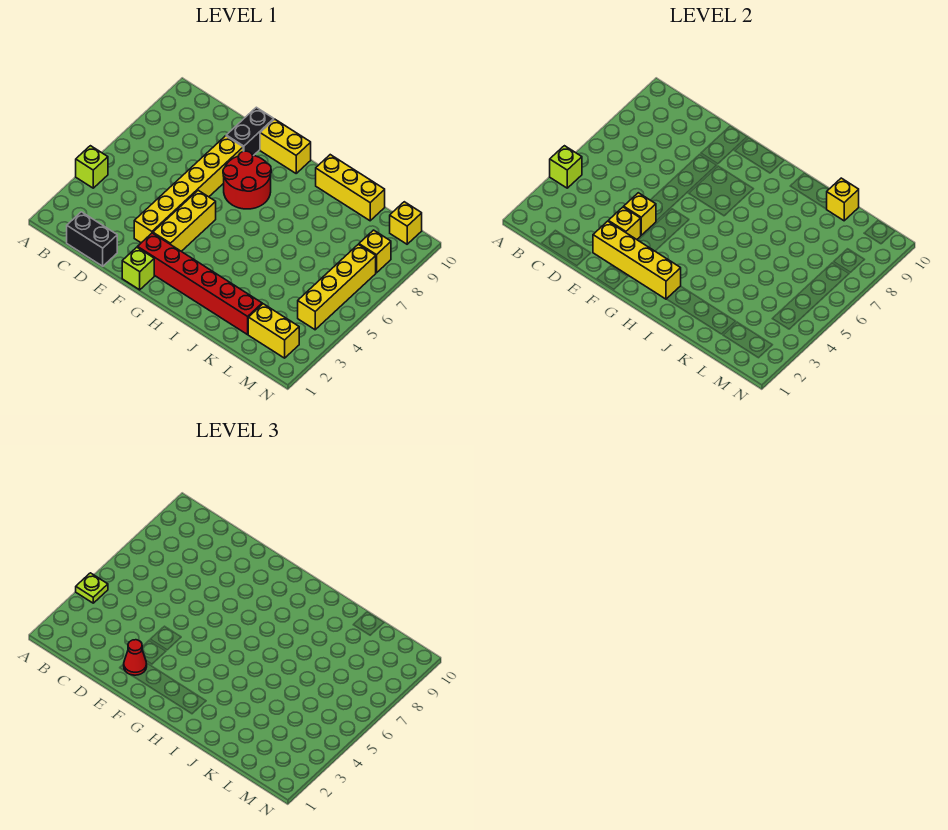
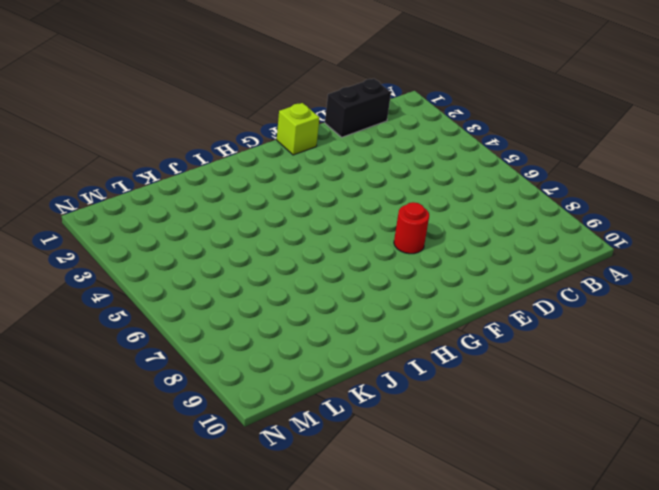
red 1x1 round brick [394,202,429,254] -> red 2x2 round brick [223,151,271,209]
none -> lime 1x1 brick [76,146,108,188]
none -> yellow 1x6 brick [134,136,243,243]
none -> black 1x2 brick [226,107,274,156]

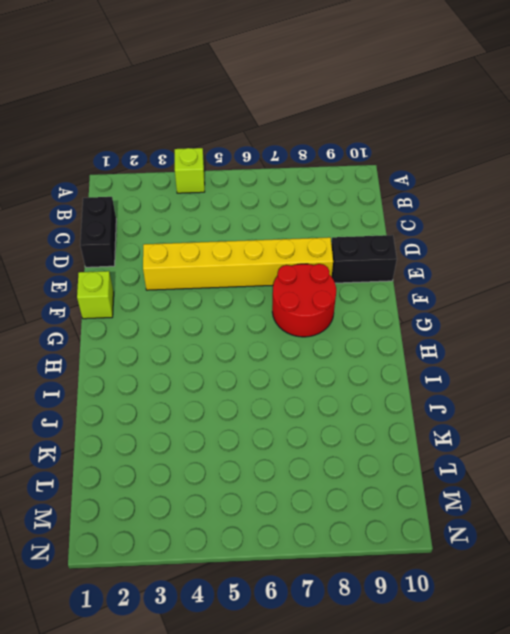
none -> red 1x6 brick [138,233,262,335]
none -> yellow 1x3 brick [153,190,216,251]
none -> yellow 1x2 brick [260,119,311,173]

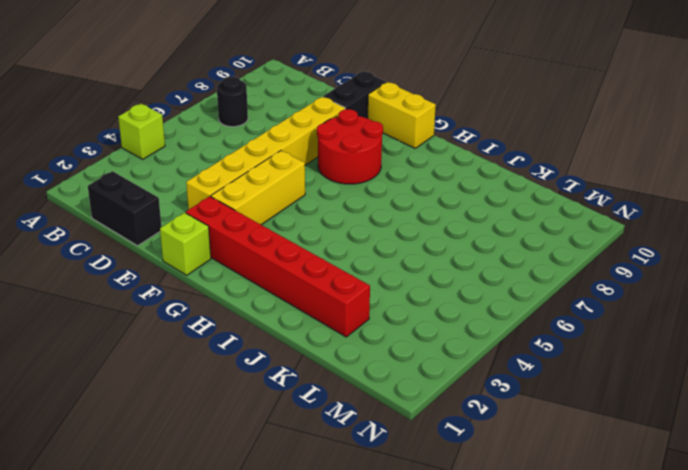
black 1x1 round brick [217,76,248,127] -> none
none -> yellow 1x3 brick [316,155,385,221]
none -> yellow 1x2 brick [248,304,299,358]
none -> yellow 1x4 brick [298,244,376,330]

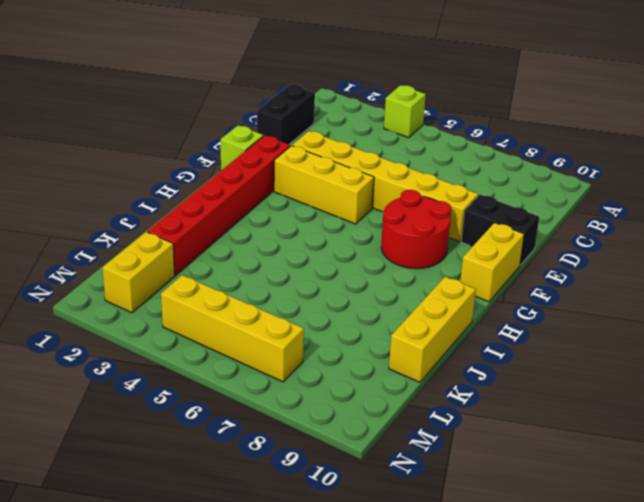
none -> yellow 1x1 brick [359,230,391,273]
none -> yellow 1x1 brick [390,202,422,244]
none -> lime 1x1 brick [550,146,582,188]

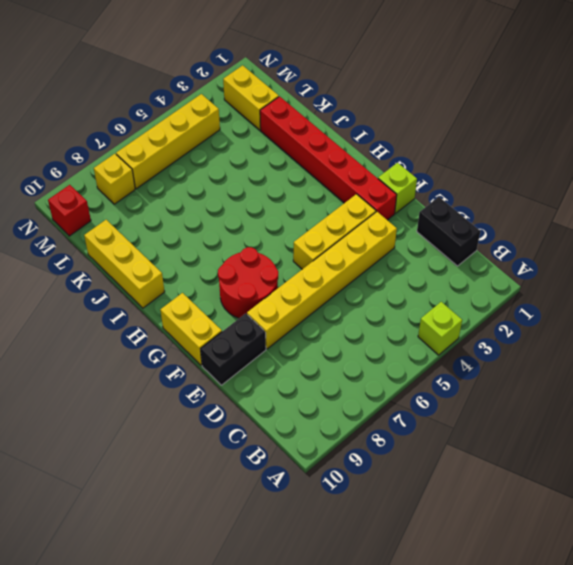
red 1x1 brick [48,185,91,236] -> yellow 1x1 brick [390,202,422,244]
none -> lime 1x1 brick [550,146,582,188]
none -> yellow 1x4 brick [593,221,681,299]
none -> yellow 1x1 brick [608,207,641,239]

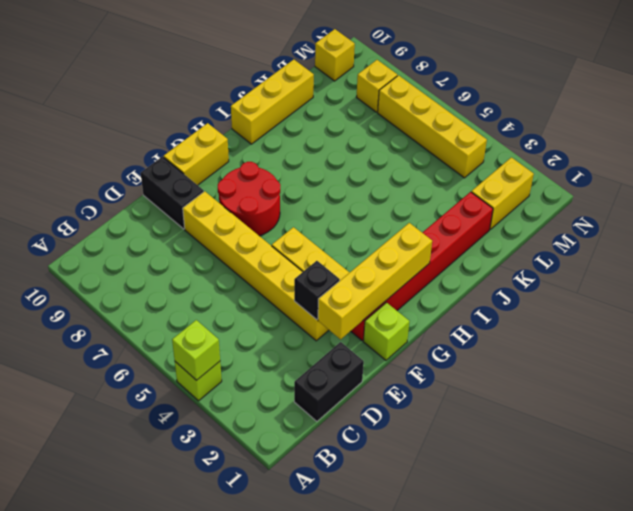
black 1x1 brick [294,261,340,320] -> yellow 1x1 brick [608,207,641,239]
none -> yellow 1x1 brick [624,193,656,235]
none -> yellow 1x1 brick [827,178,859,221]
none -> lime 1x1 plate [76,573,108,603]

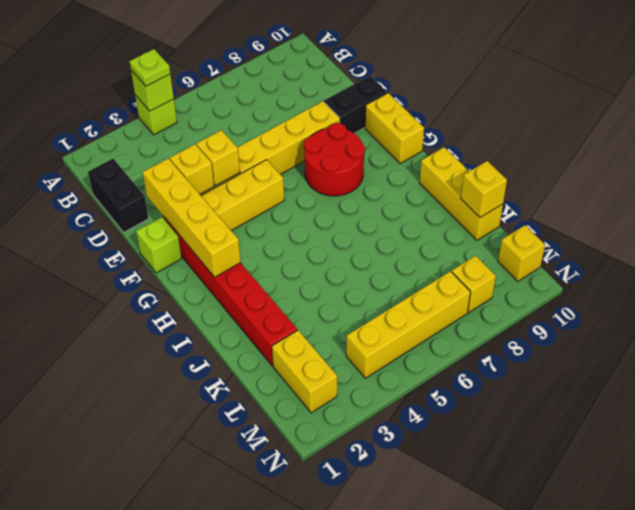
none -> red 1x1 cone [124,640,147,675]

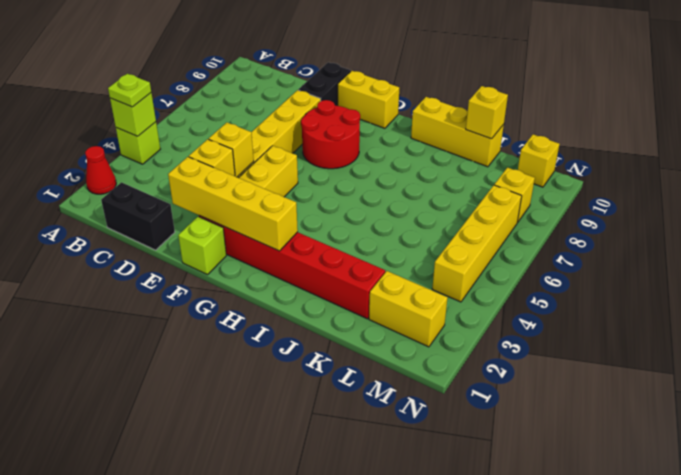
red 1x1 cone [85,146,116,194] -> red 1x1 cone moved to [124,640,147,675]

